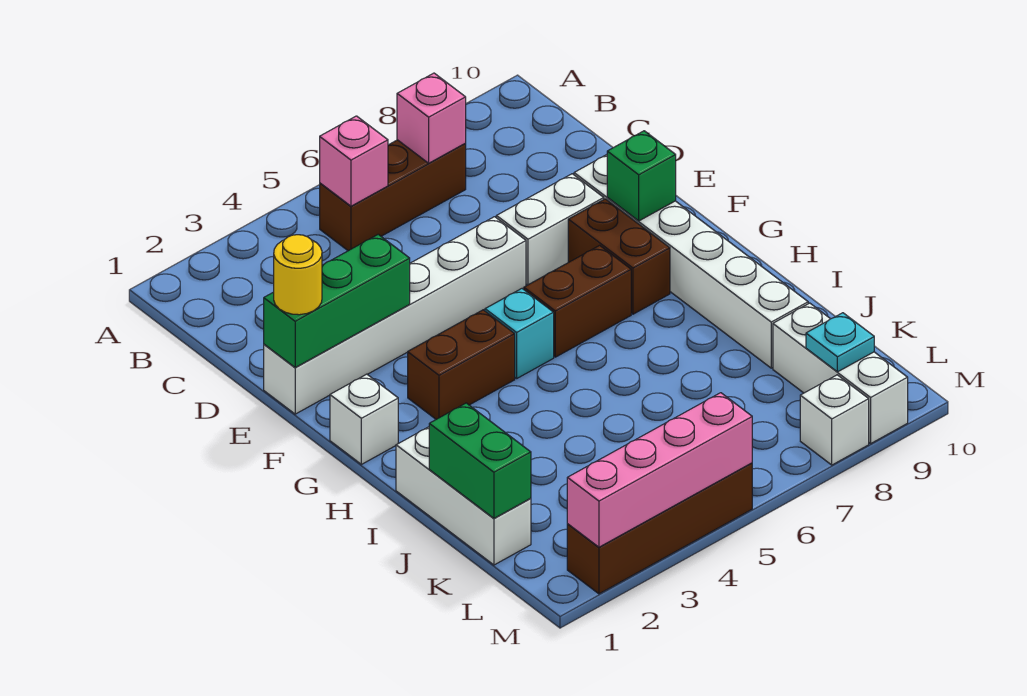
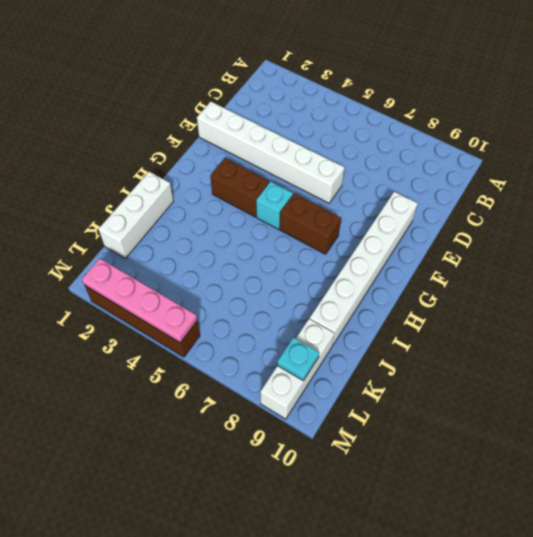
pink 1x4 plate [82,259,197,343] -> pink 1x4 brick [567,393,752,547]
none -> brown 1x3 brick [320,140,466,251]
none -> white 1x2 brick [496,174,604,285]
none -> brown 1x2 brick [568,199,670,314]

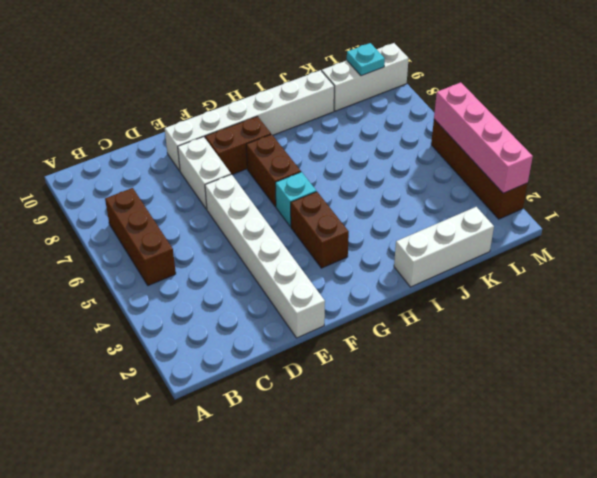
none -> white 1x1 brick [330,374,398,464]
none -> white 1x1 brick [800,375,869,465]
none -> pink 1x1 brick [320,116,388,206]

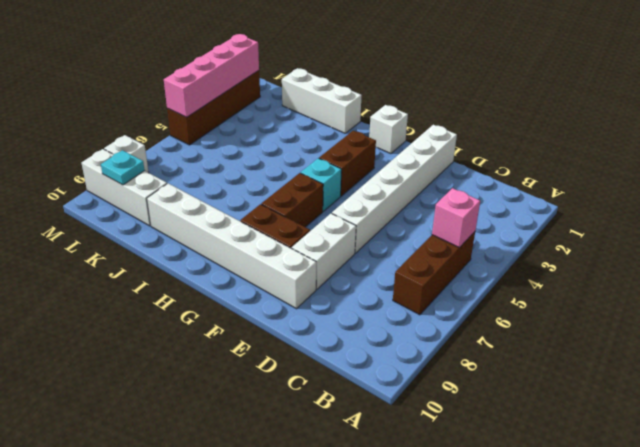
none -> pink 1x1 brick [397,73,466,163]
none -> green 1x3 brick [264,234,410,367]
none -> green 1x1 brick [607,131,676,221]

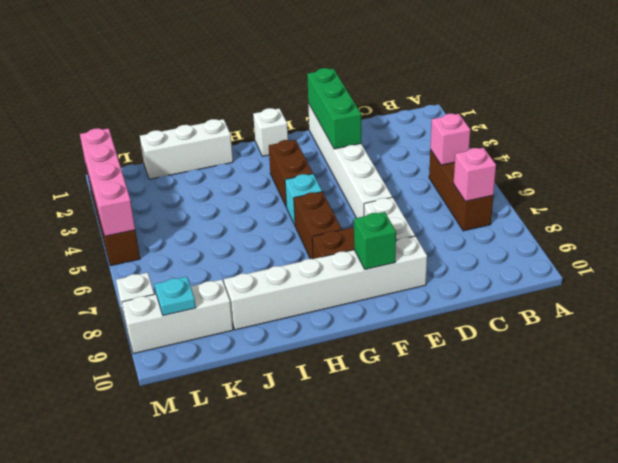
none -> green 1x2 brick [429,403,531,518]
none -> yellow 1x1 round brick [274,235,322,315]

